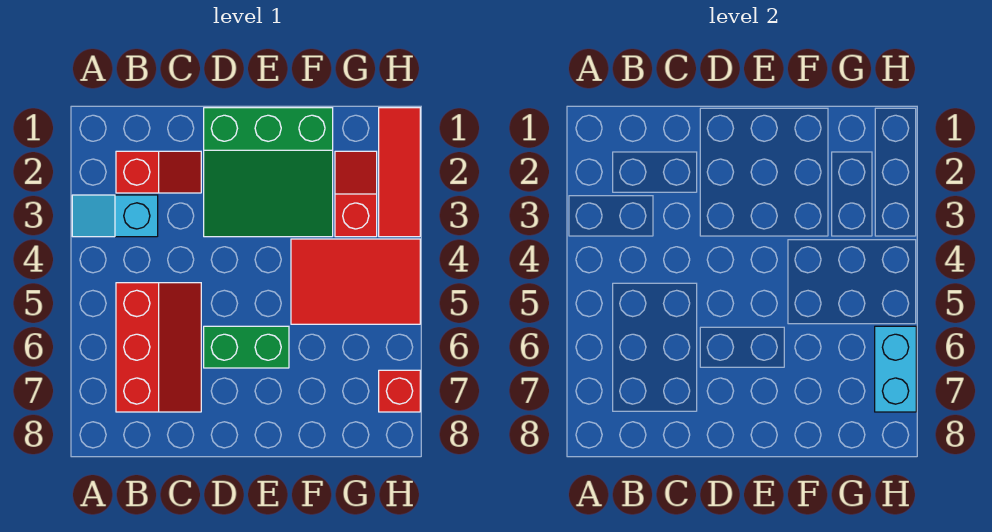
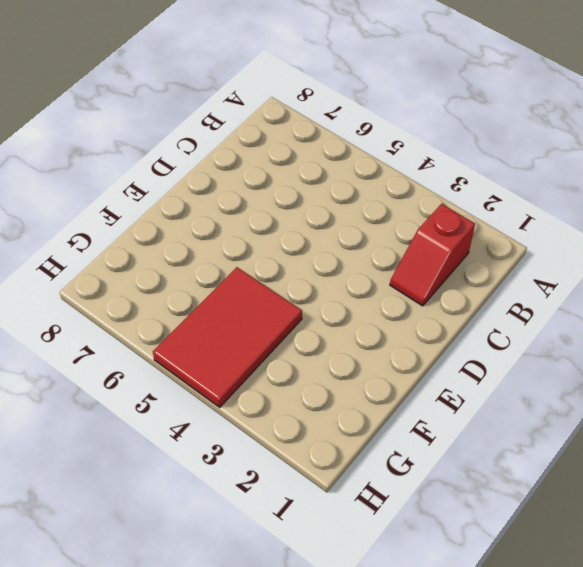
none -> cyan 1x2 slope [72,195,158,237]
none -> red 2x3 slope [116,283,201,412]

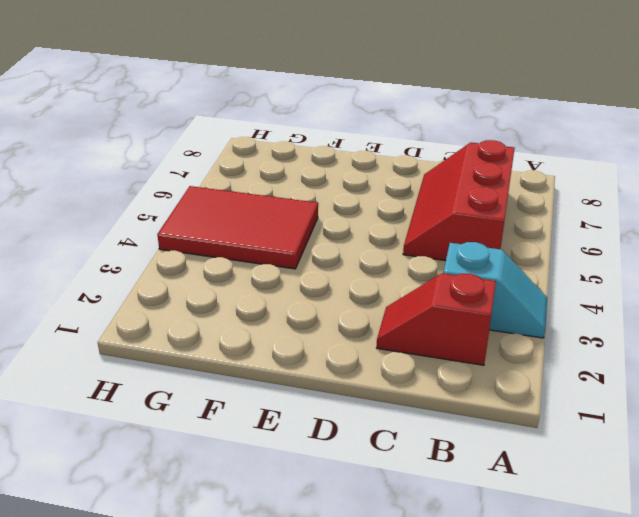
none -> green 3x3 slope [204,108,333,237]
none -> green 1x2 brick [204,326,289,368]

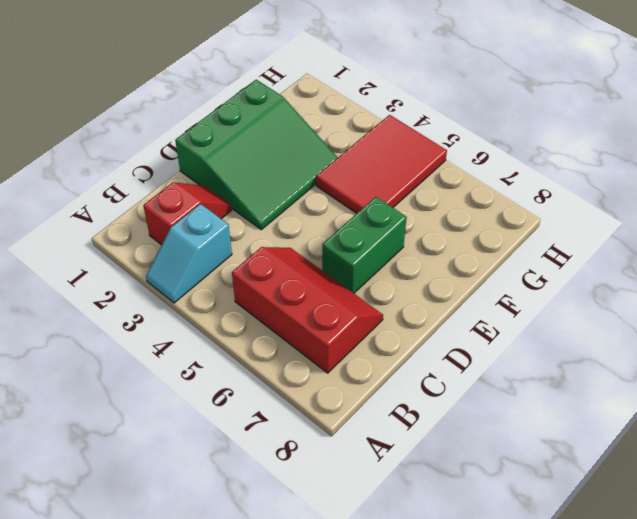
none -> red 1x2 slope [335,151,377,237]
none -> red 1x3 tile [379,108,420,237]

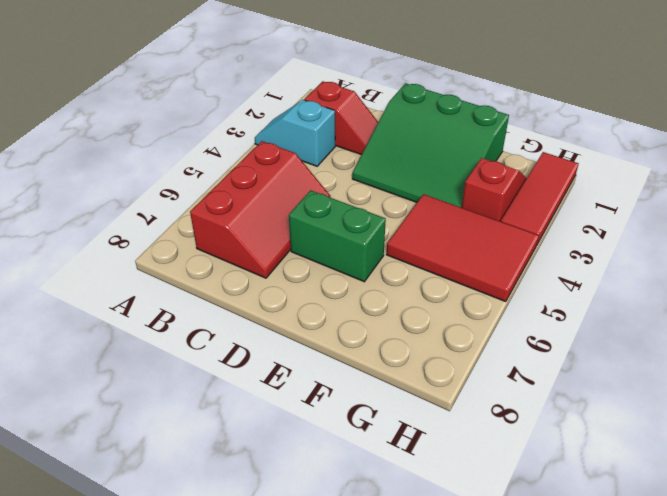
none -> red 1x1 brick [379,370,420,412]
none -> cyan 1x2 brick [875,326,916,412]

